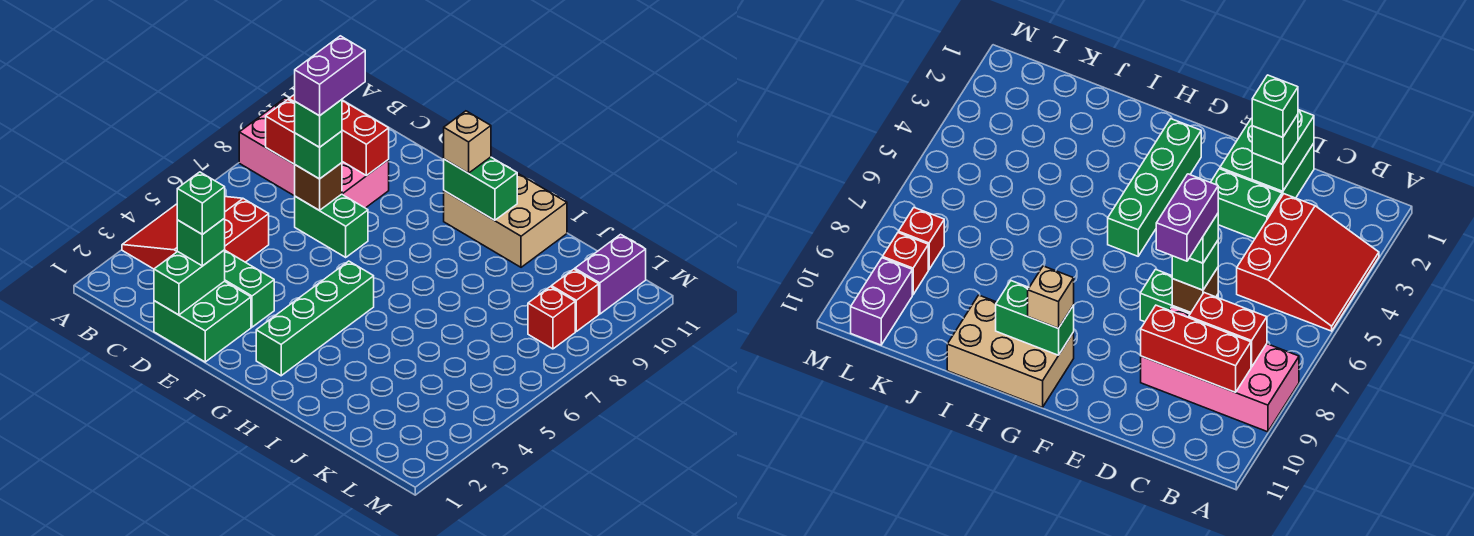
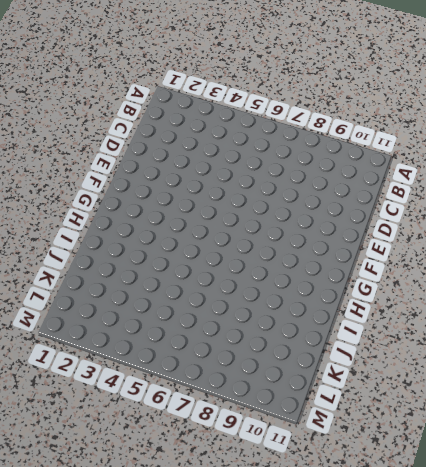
none -> red 3x3 slope [122,197,269,269]
none -> pink 2x4 brick [239,98,389,208]
none -> green 2x2 brick [154,281,251,362]

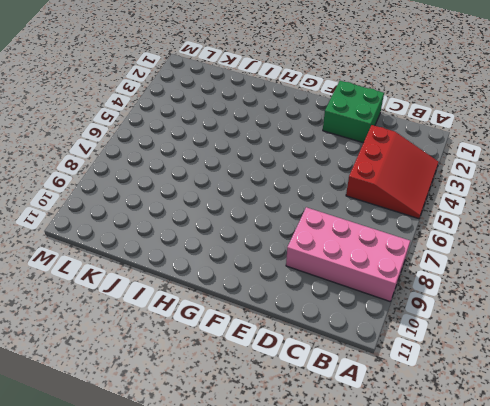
none -> green 1x2 brick [225,251,274,327]
none -> green 1x2 brick [295,194,368,257]
none -> green 1x4 brick [256,261,374,376]

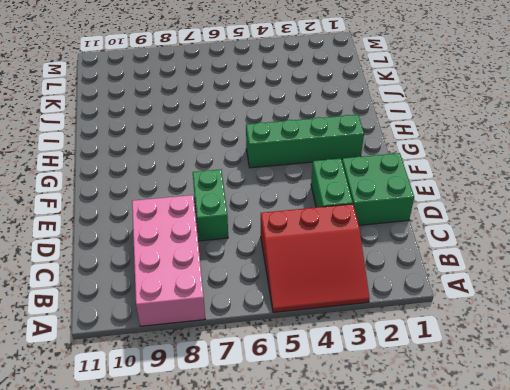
none -> tan 2x3 brick [444,173,567,267]
none -> red 1x1 brick [528,287,575,349]
none -> red 1x1 brick [551,269,599,331]

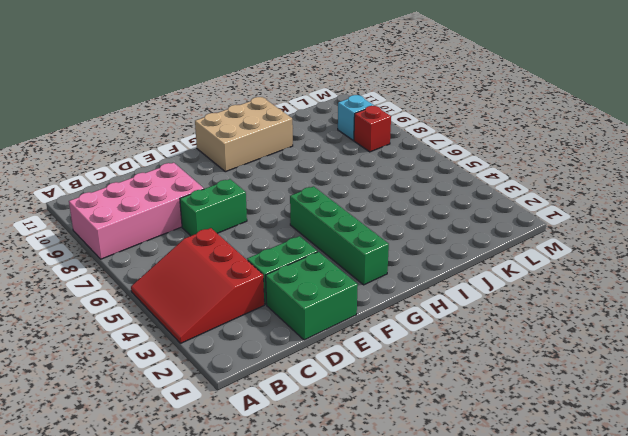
cyan 1x1 brick [338,95,374,140] -> red 1x1 brick [551,269,599,331]
none -> purple 1x2 brick [575,234,646,314]
none -> red 1x2 brick [266,100,295,164]
none -> red 1x3 brick [289,94,389,176]

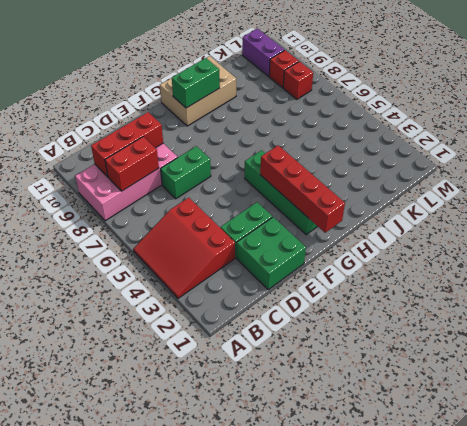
red 1x4 brick [260,145,345,233] -> none
none -> green 1x2 brick [154,250,225,315]
none -> brown 1x1 brick [295,163,342,211]
none -> green 1x1 brick [177,218,225,266]

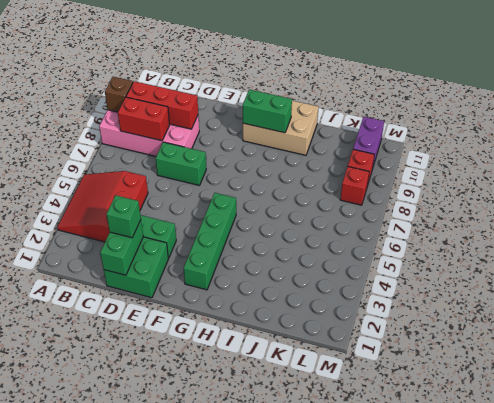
brown 1x1 brick [105,77,133,112] -> brown 1x1 brick moved to [295,163,342,211]
none -> green 1x1 brick [295,131,342,179]
none -> tan 1x1 brick [444,111,491,173]
none -> green 1x1 brick [177,172,225,234]

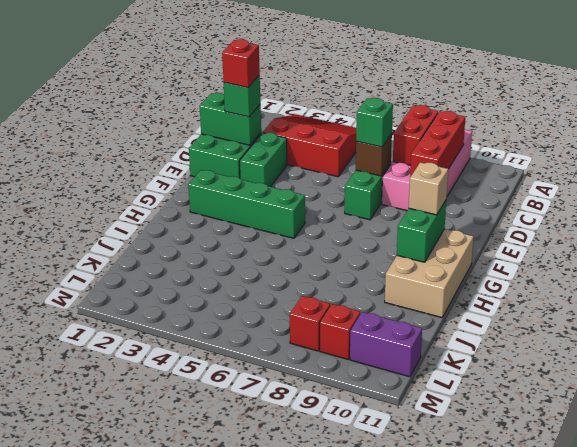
red 1x1 brick [222,39,260,88] -> green 1x1 brick [177,172,225,234]
none -> green 1x1 brick [295,100,342,147]
none -> purple 1x2 brick [295,36,365,116]

